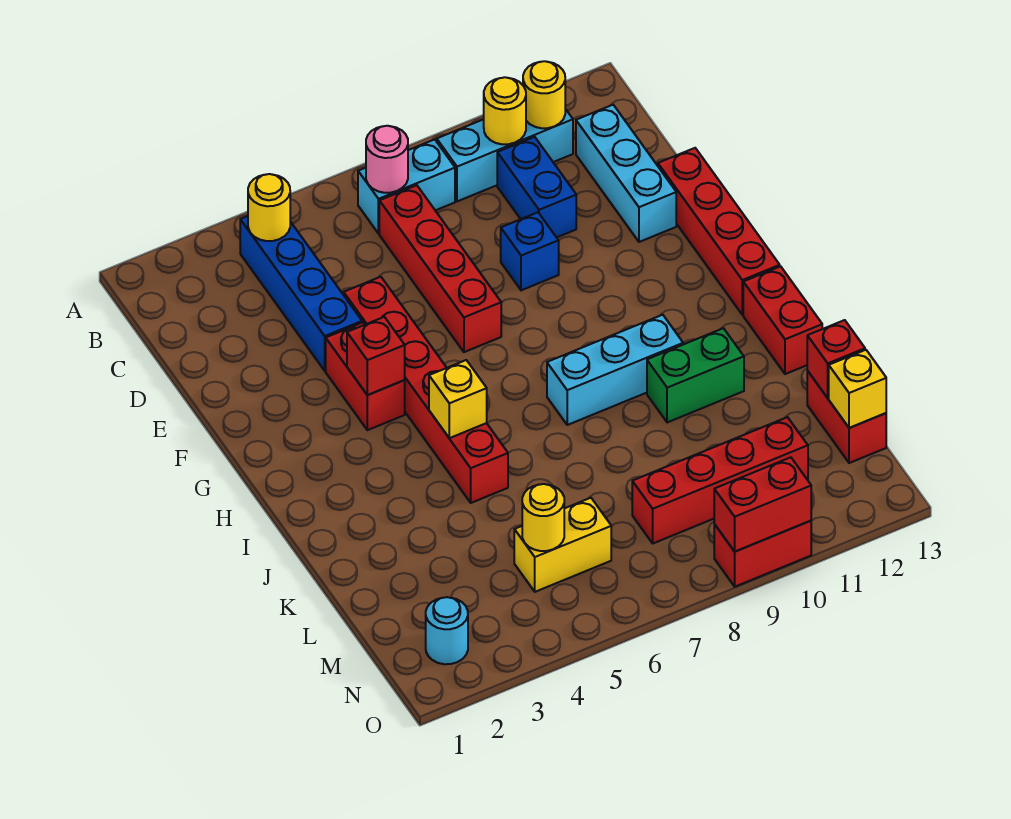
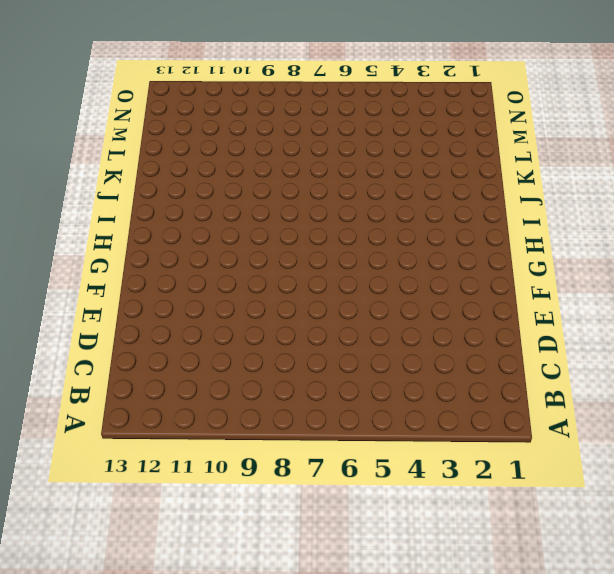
none -> blue 1x4 brick [240,216,362,371]
none -> cyan 1x2 brick [358,139,455,234]
none -> cyan 1x3 brick [437,109,573,201]

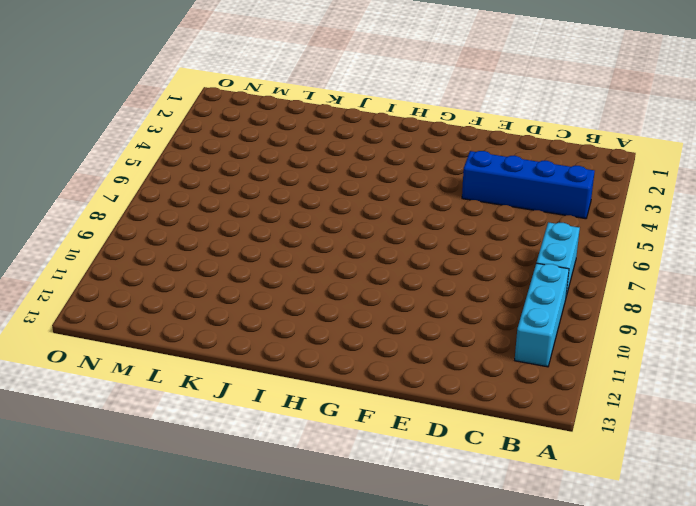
none -> red 1x4 brick [379,185,501,352]
none -> blue 1x2 brick [497,137,576,238]
none -> cyan 1x3 brick [576,105,676,242]

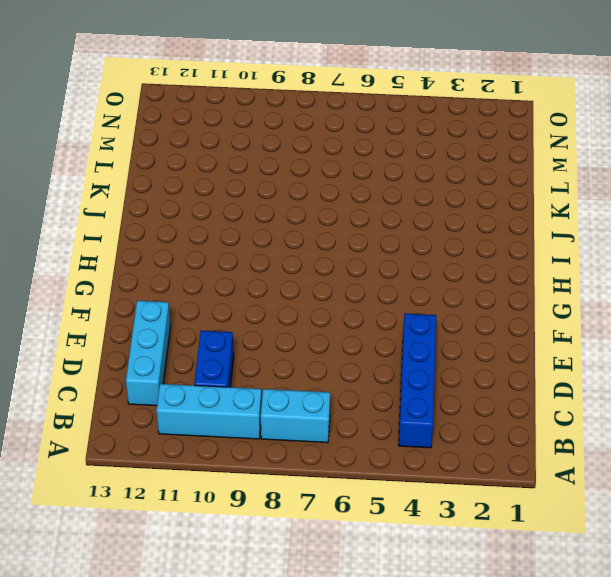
none -> red 1x4 brick [379,185,501,352]
none -> red 1x6 brick [344,277,508,503]
none -> blue 1x1 brick [501,212,559,290]

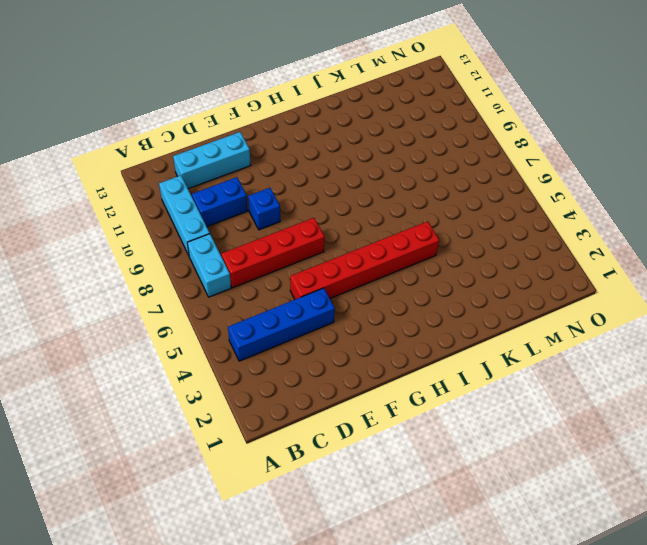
none -> red 1x4 brick [658,148,780,315]
none -> red 1x2 brick [326,323,405,430]
none -> cyan 1x3 brick [547,315,683,425]

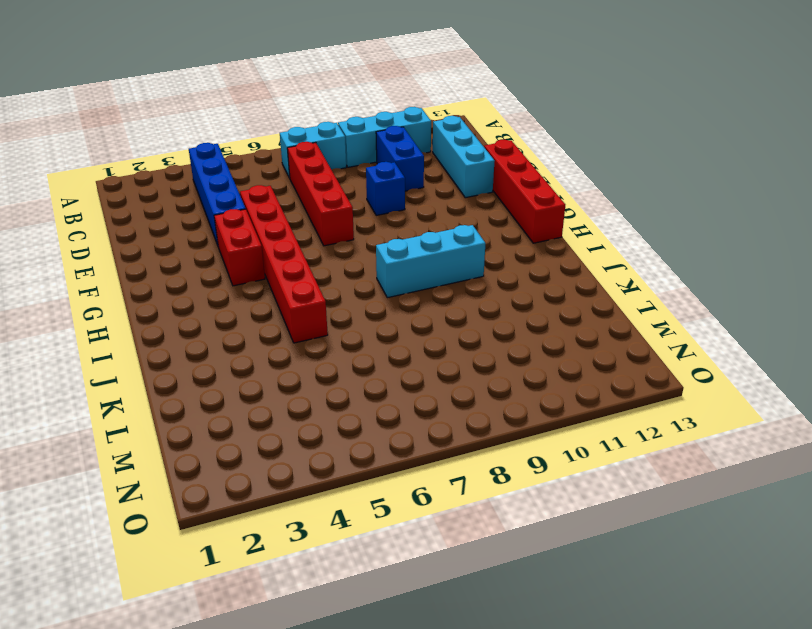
none -> red 1x2 brick [743,266,822,374]
none -> green 1x2 brick [647,328,744,423]
none -> red 1x2 brick [807,371,886,463]

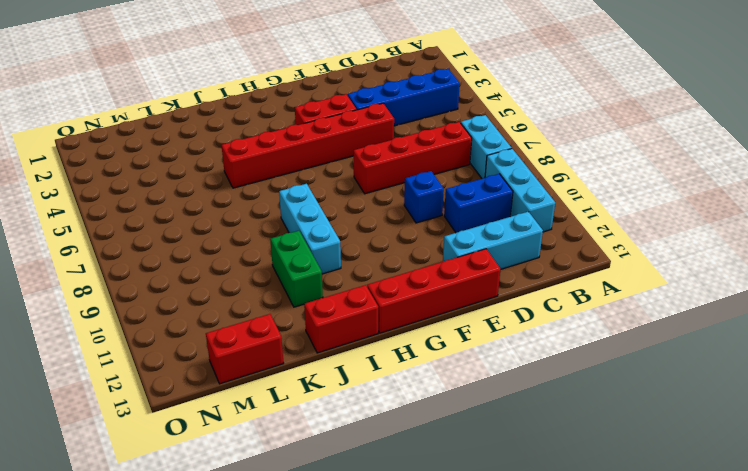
none -> yellow 1x2 brick [514,498,611,592]
none -> red 1x4 brick [632,417,808,543]
none -> cyan 1x1 round brick [426,597,468,664]

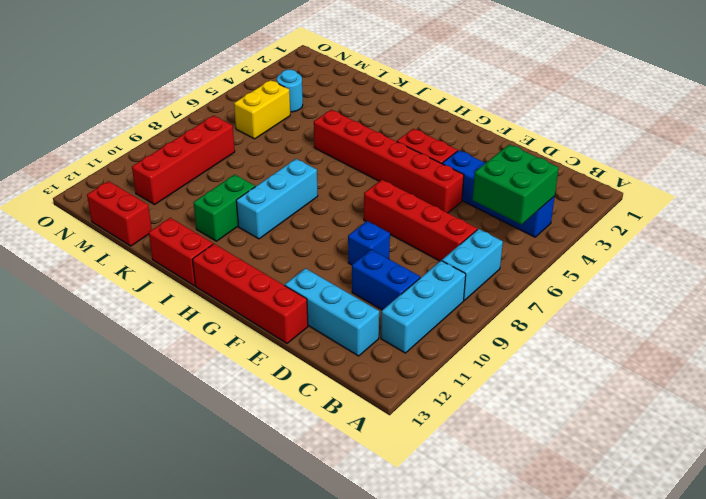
green 2x2 brick [473,144,559,225] -> yellow 1x1 round brick [248,174,290,241]
cyan 1x1 round brick [277,70,303,112] -> cyan 1x1 round brick moved to [426,597,468,664]
none -> red 1x2 brick [714,521,811,587]
none -> pink 1x1 round brick [366,126,408,193]
none -> yellow 1x1 round brick [484,77,526,144]

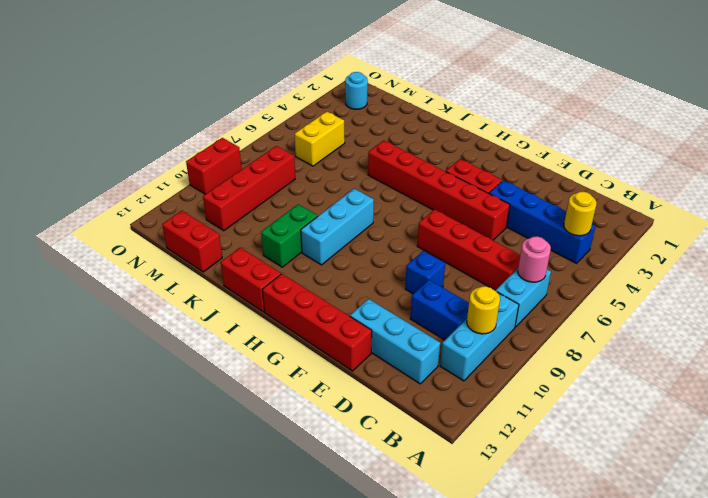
none -> yellow 1x1 round brick [523,61,565,128]
none -> red 1x1 brick [347,317,405,395]
none -> yellow 1x1 brick [429,360,487,438]

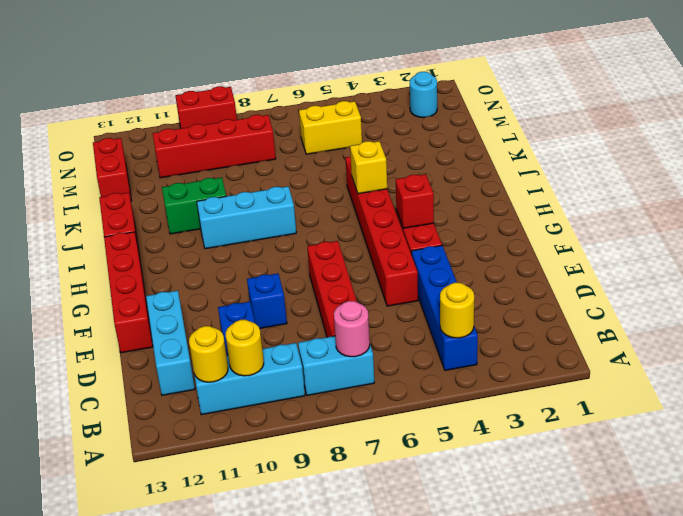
none -> red 1x1 brick [807,320,865,398]
none -> yellow 1x1 round brick [522,484,564,551]
none -> yellow 1x1 brick [829,350,886,428]

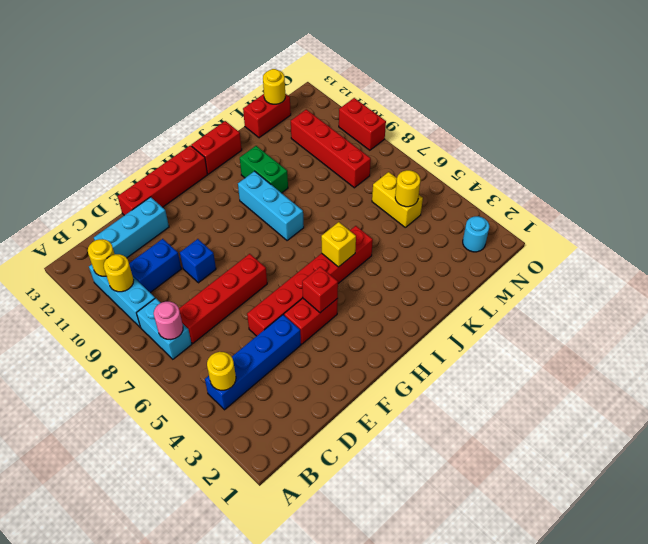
yellow 1x1 round brick [263,69,285,104] -> yellow 1x1 brick [829,350,886,428]
none -> red 1x1 brick [807,320,865,398]
none -> red 1x2 brick [714,457,811,552]

